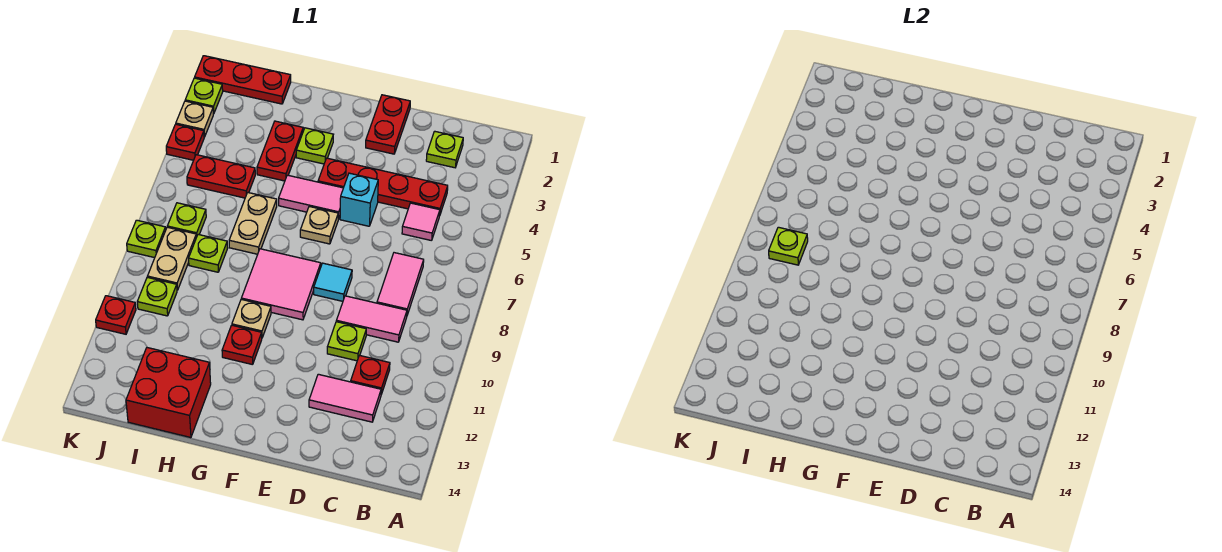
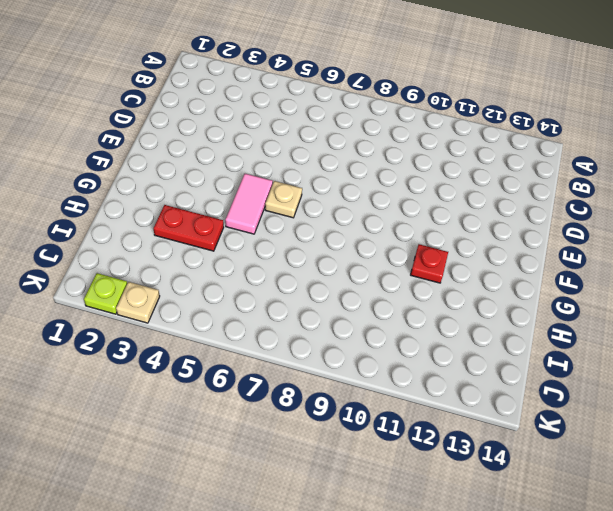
none -> lime 1x1 plate [426,131,463,168]
none -> red 1x4 plate [318,158,448,214]
none -> pink 1x1 tile [402,203,440,241]
none -> pink 1x2 tile [377,253,424,315]

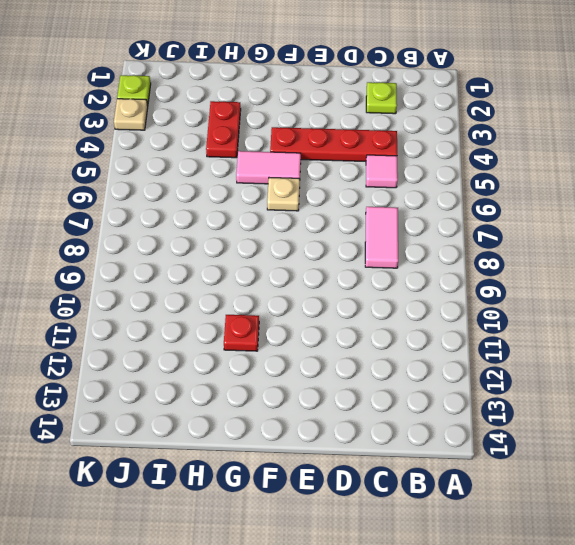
none -> pink 1x2 tile [336,296,407,342]
none -> red 1x1 plate [351,355,390,394]
none -> pink 1x2 tile [309,374,381,422]
none -> lime 1x1 plate [327,322,366,361]

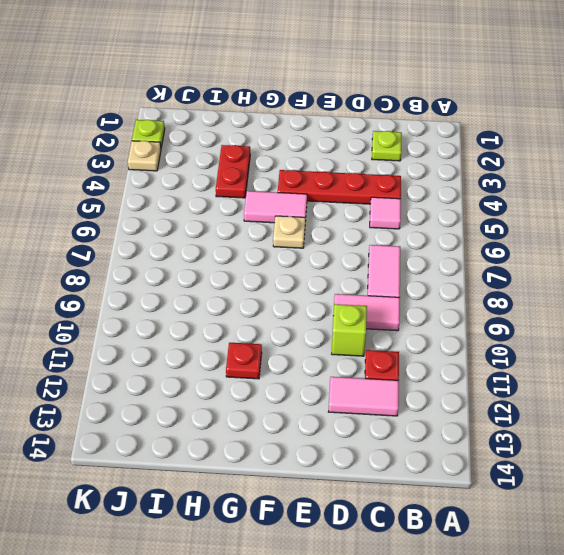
lime 1x1 brick [332,304,367,356] -> lime 1x1 plate [327,322,366,361]
none -> red 1x2 plate [366,95,410,154]
none -> cyan 1x1 brick [340,173,378,226]
none -> cyan 1x1 tile [314,263,352,301]
none -> pink 2x2 tile [241,249,321,320]

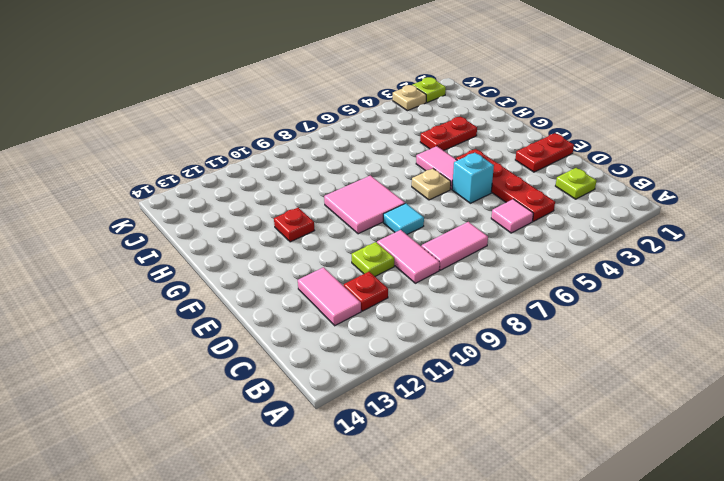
none -> lime 1x1 plate [296,128,333,164]
none -> tan 1x1 plate [232,299,271,337]
none -> tan 1x2 plate [229,193,277,254]
none -> red 2x2 brick [126,348,211,438]

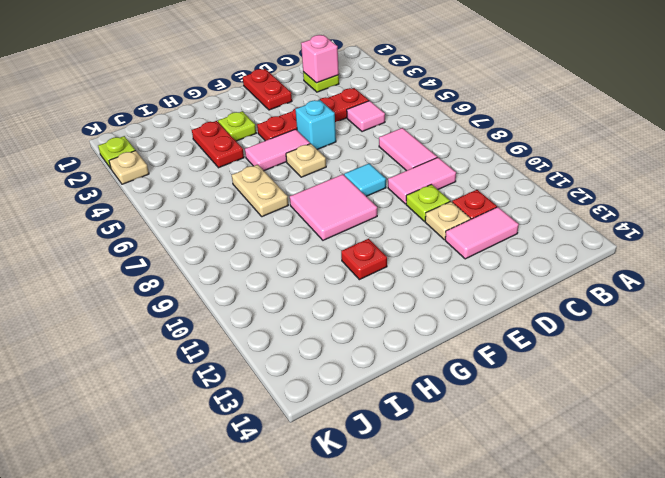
pink 1x1 brick [301,35,339,83] -> none
tan 1x1 plate [425,201,471,240] -> tan 1x1 plate moved to [232,299,271,337]
none -> red 2x2 brick [126,348,211,438]
none -> red 1x3 plate [195,56,291,104]
none -> red 1x2 plate [187,155,255,198]
none -> lime 1x1 plate [189,235,228,272]

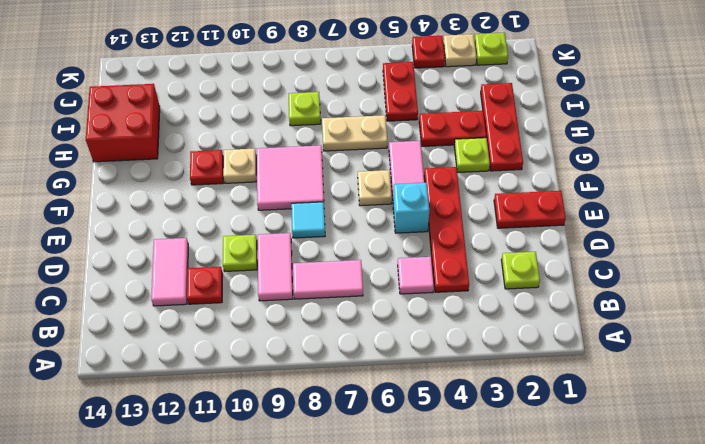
red 1x3 plate [481,83,523,171] -> red 1x3 plate moved to [195,56,291,104]
none -> lime 1x1 plate [167,203,206,237]
none -> tan 1x2 plate [148,227,196,290]
none -> lime 1x1 plate [137,277,177,316]
none -> lime 1x1 plate [127,220,166,258]

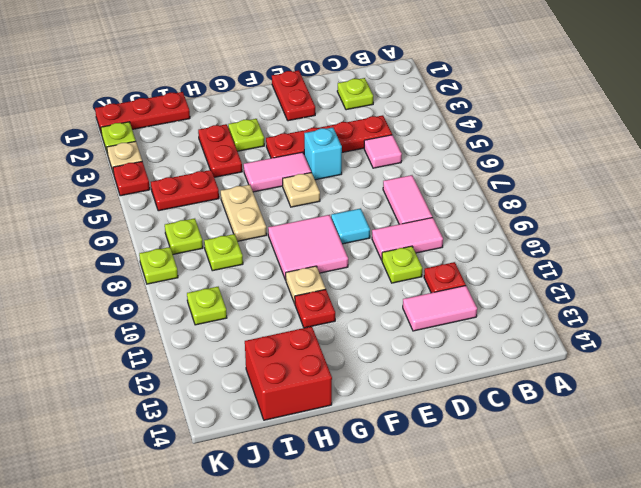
none -> tan 1x2 plate [148,227,196,290]
none -> red 1x1 plate [96,296,136,334]
none -> lime 1x1 plate [769,227,808,265]

